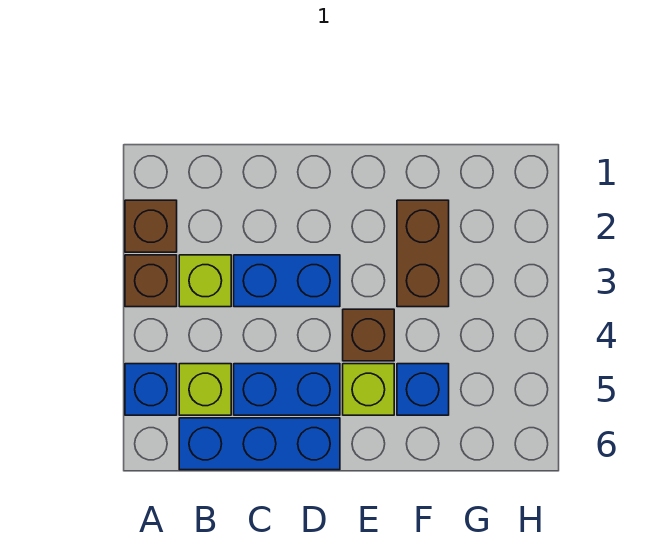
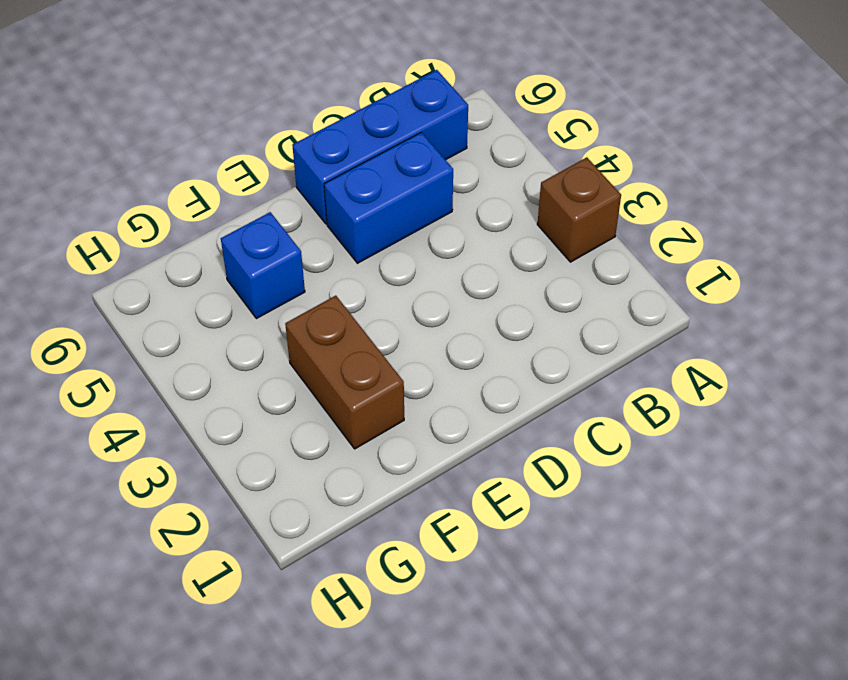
none -> brown 1x1 brick [125,200,177,252]
none -> blue 1x1 brick [125,364,177,415]
none -> lime 1x1 brick [179,255,231,307]

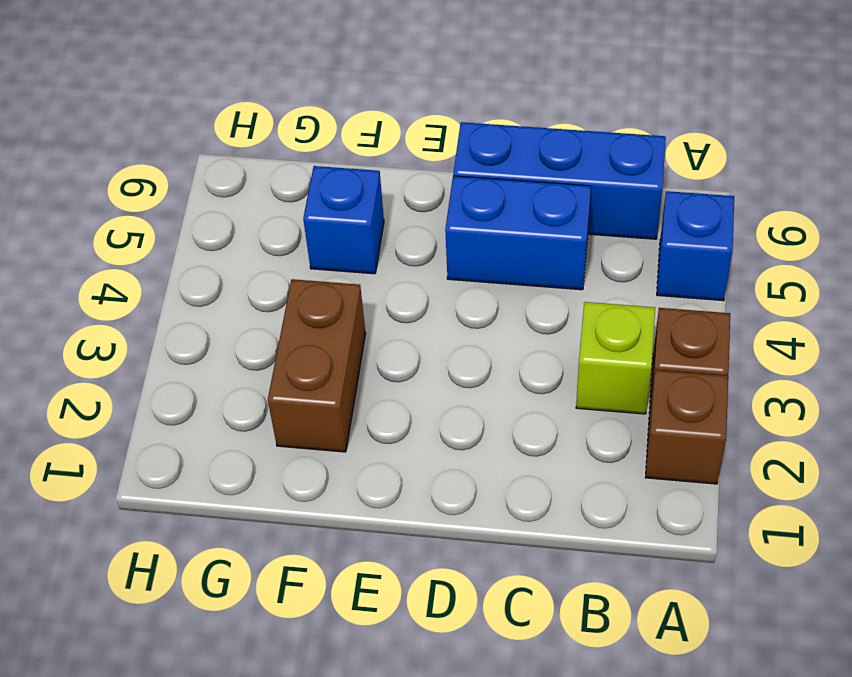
none -> lime 1x1 brick [179,364,231,415]
none -> blue 1x2 brick [234,255,340,307]
none -> brown 1x1 brick [343,309,394,361]

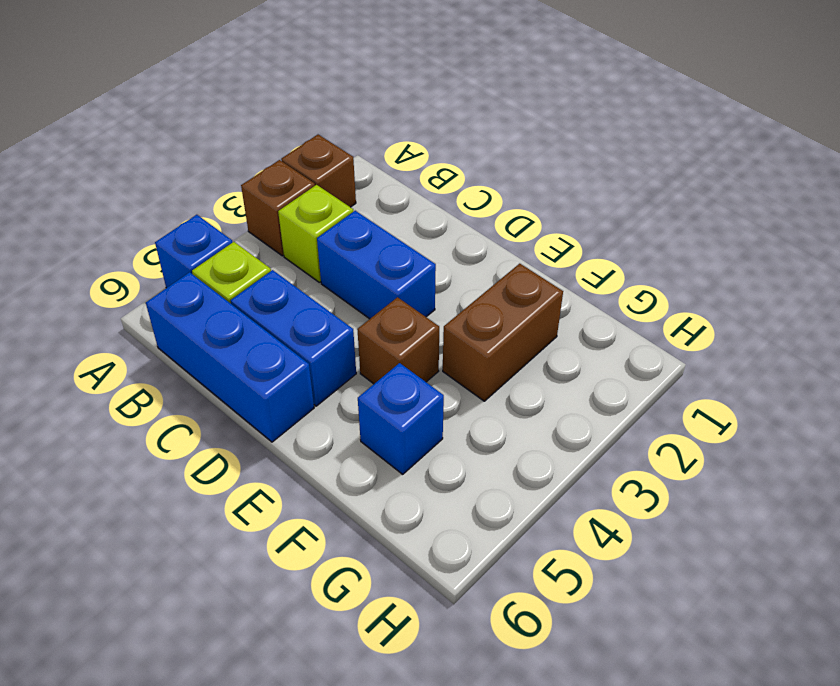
none -> lime 1x1 brick [343,364,394,415]

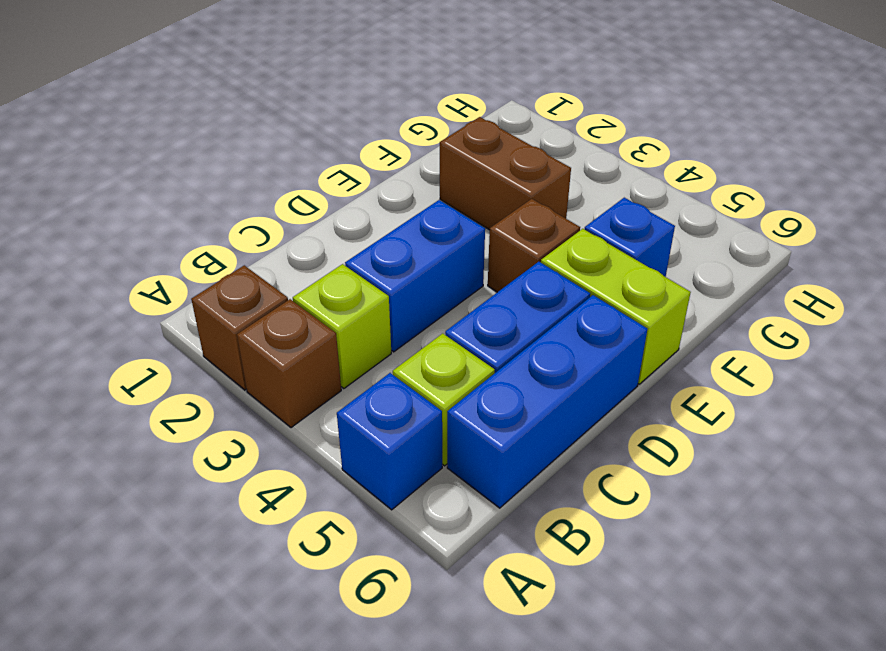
lime 1x2 brick [541,229,691,384] -> lime 1x1 brick [343,364,394,415]

